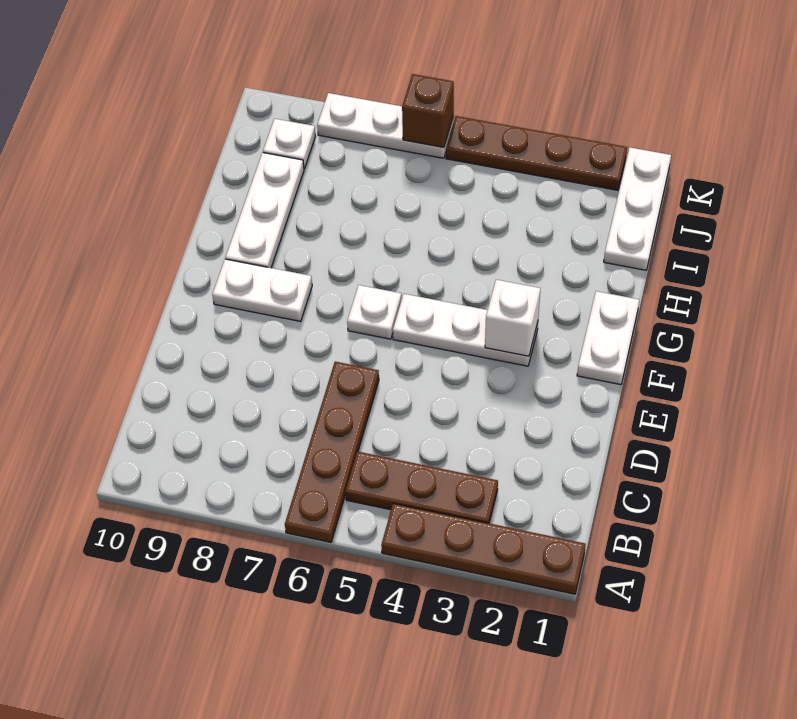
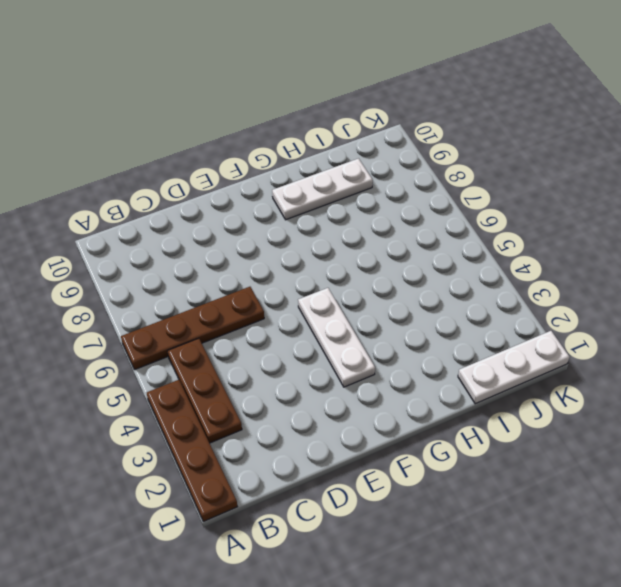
none -> white 1x2 plate [577,291,639,385]
none -> white 1x1 plate [347,285,401,339]
none -> white 1x2 plate [212,259,312,321]

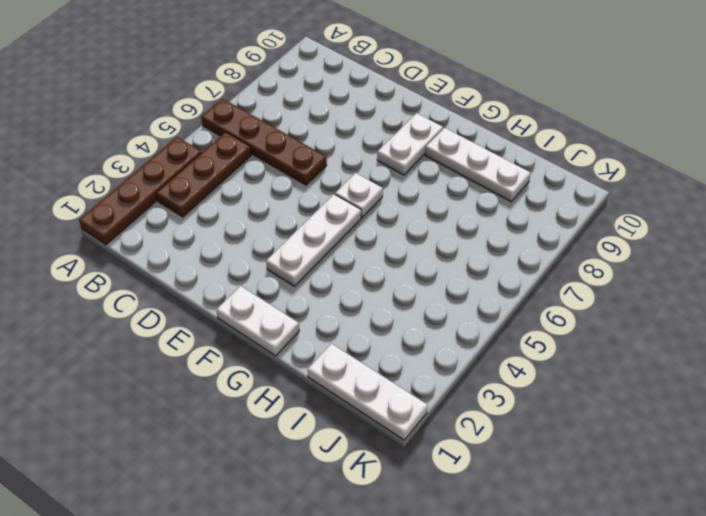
none -> white 1x1 plate [263,119,315,169]
none -> brown 1x4 plate [446,116,627,190]
none -> white 1x3 plate [317,93,454,158]

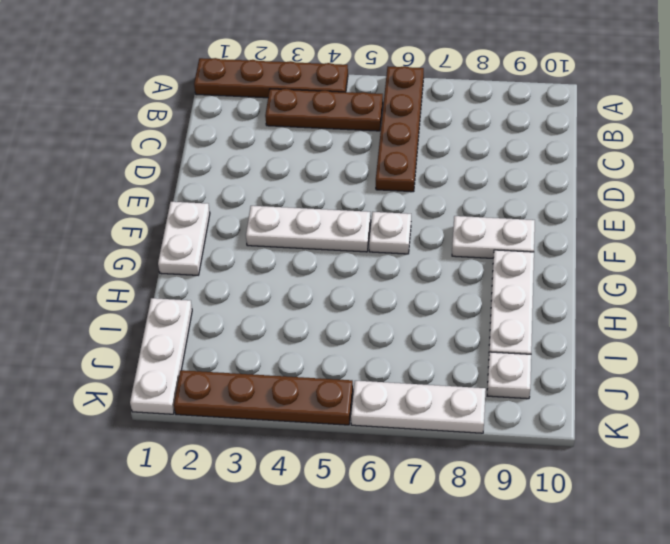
none -> white 1x1 brick [485,280,541,356]
none -> brown 1x1 brick [402,74,454,147]

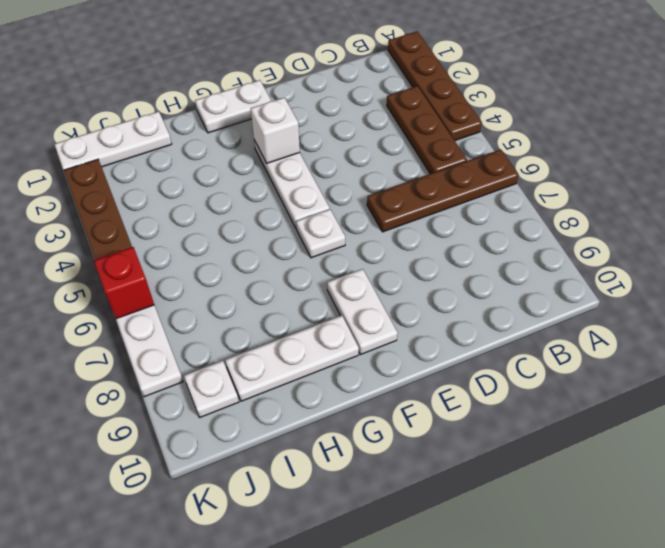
red 1x1 brick [94,247,154,319] -> brown 1x1 brick [402,74,454,147]

